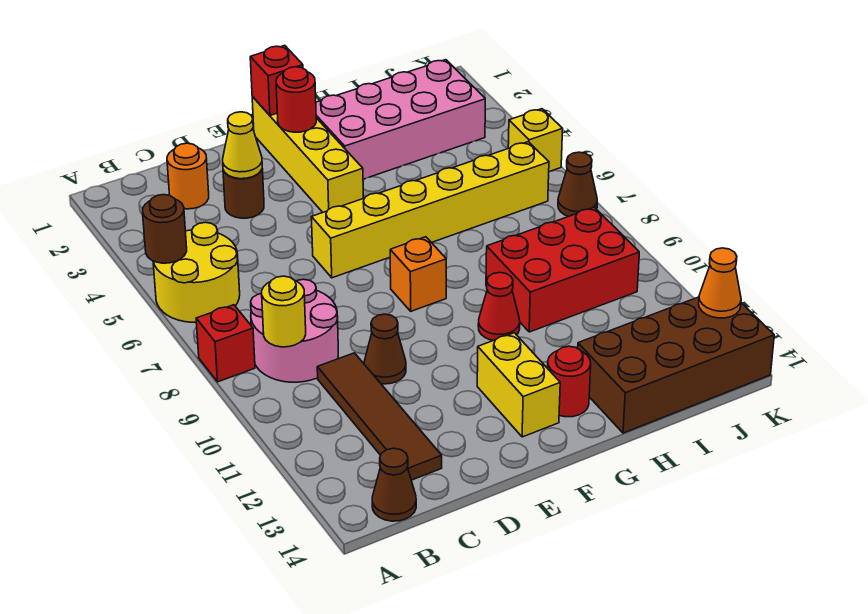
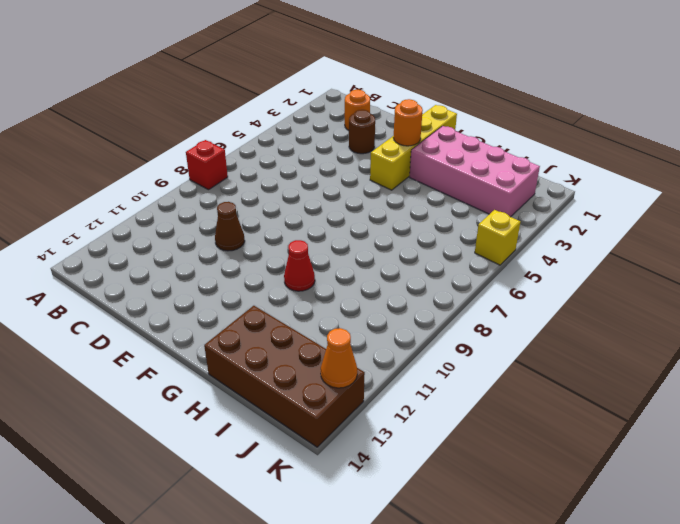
orange 1x1 round brick [394,99,423,146] -> none
none -> yellow 2x2 round brick [153,222,240,322]
none -> pink 2x2 round brick [251,279,338,382]
none -> brown 1x1 cone [372,448,416,521]

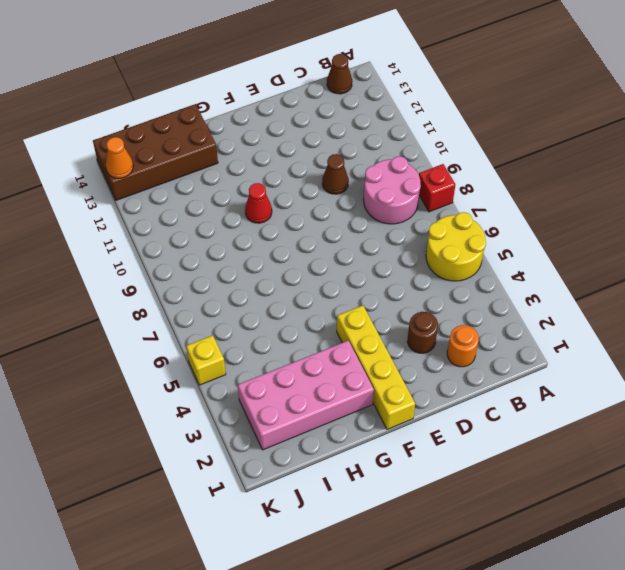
none -> brown 1x4 tile [317,353,442,480]
none -> yellow 1x6 brick [311,142,549,278]
none -> orange 1x1 brick [390,237,446,311]

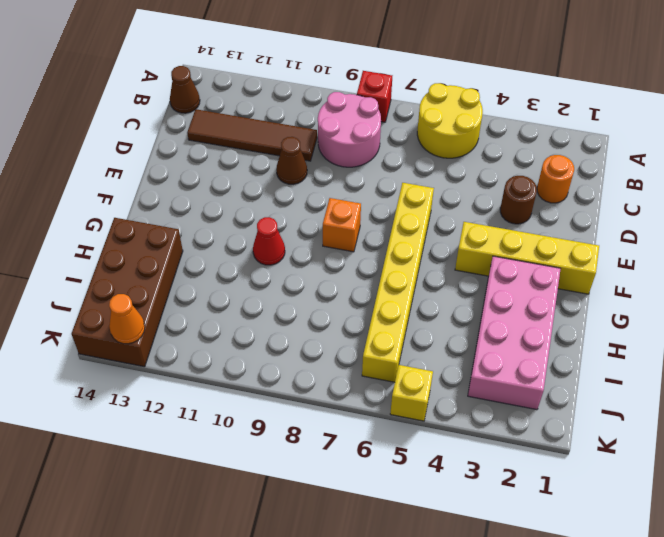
none -> yellow 1x2 brick [477,333,560,437]
none -> red 1x1 round brick [548,346,591,417]
none -> red 2x3 brick [486,207,639,332]

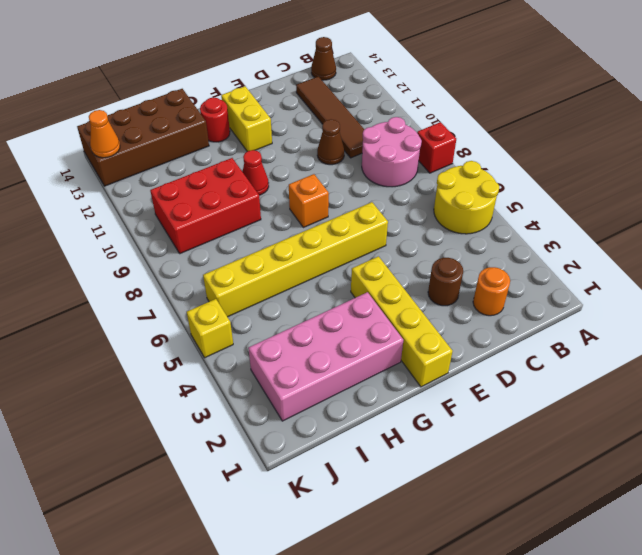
none -> brown 1x1 cone [558,152,597,216]
none -> brown 1x1 round brick [143,195,187,263]
none -> yellow 1x1 round brick [262,276,306,347]

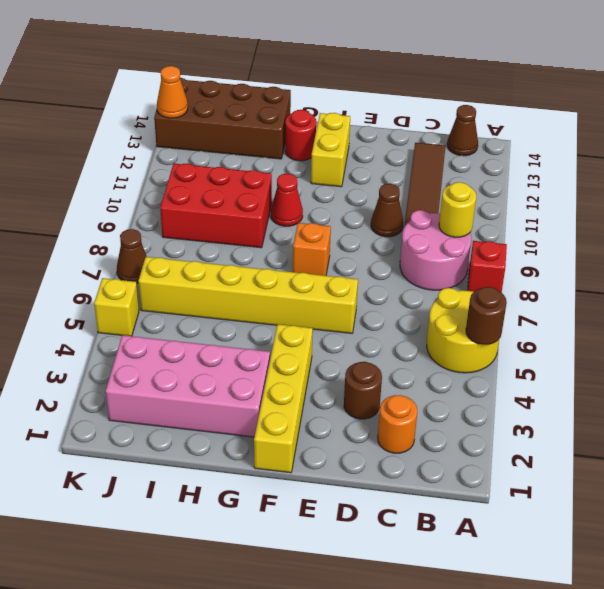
none -> yellow 1x1 cone [223,112,262,179]
none -> red 1x1 brick [250,45,303,115]
none -> red 1x1 round brick [276,67,316,132]

